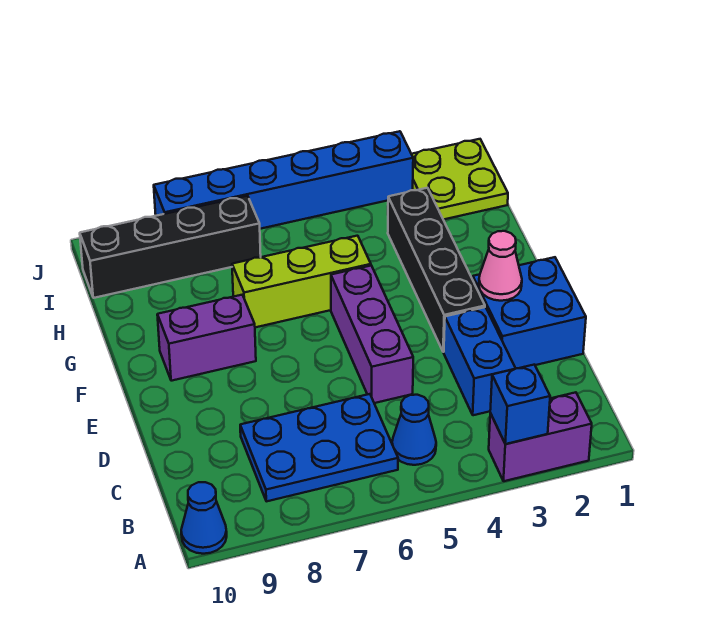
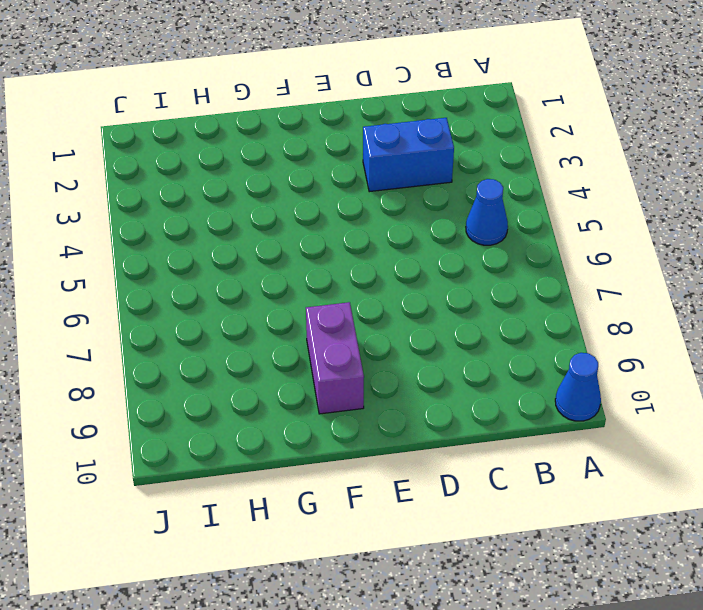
none -> purple 1x2 brick [489,392,592,481]
none -> blue 2x3 plate [240,394,398,501]
none -> blue 2x2 brick [473,257,586,368]

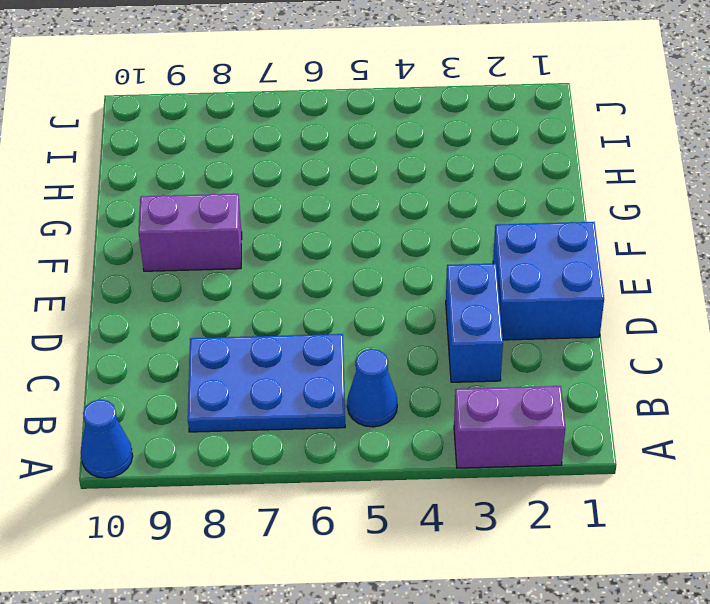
none -> purple 1x3 brick [331,266,413,403]
none -> black 1x4 brick [388,188,485,352]
none -> lime 1x3 brick [232,236,371,327]

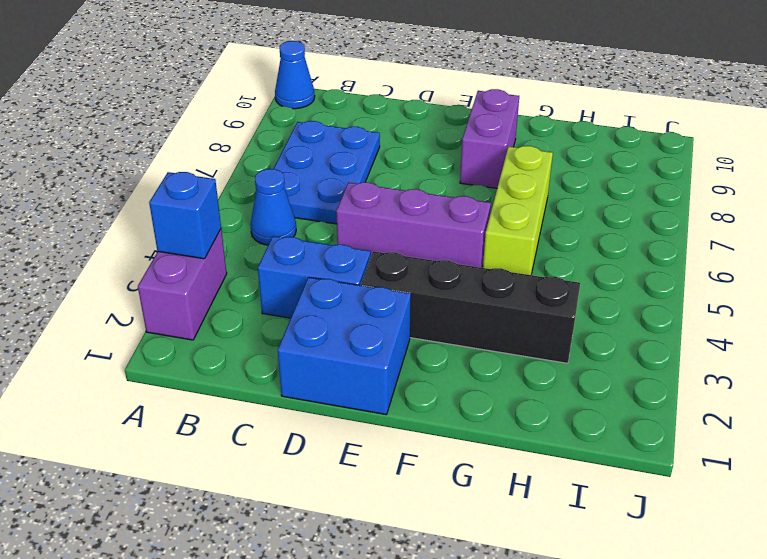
none -> lime 2x2 plate [412,139,508,220]
none -> black 1x4 brick [80,196,261,298]
none -> blue 1x6 brick [154,131,413,229]

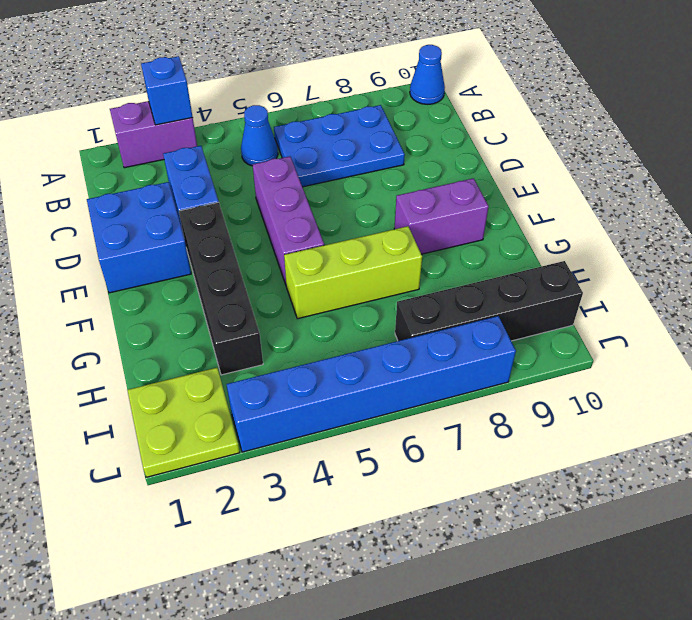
none -> pink 1x1 cone [479,231,522,301]

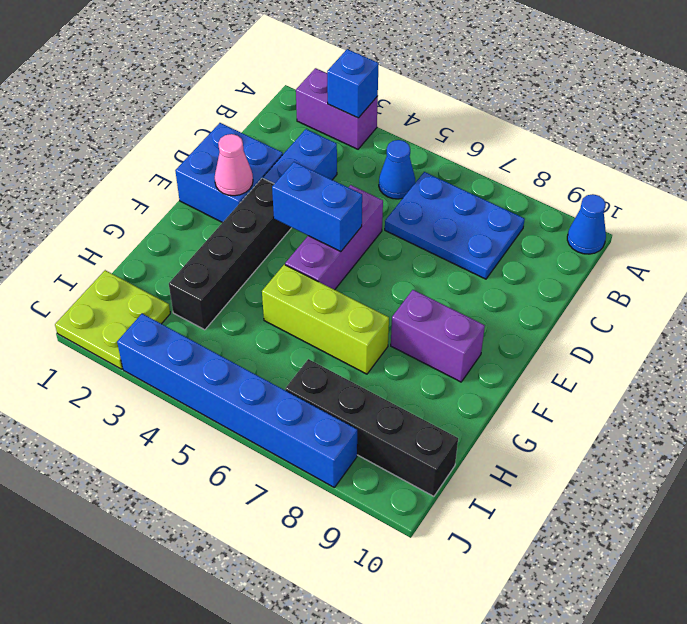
blue 1x2 brick [272,162,362,252] -> none

